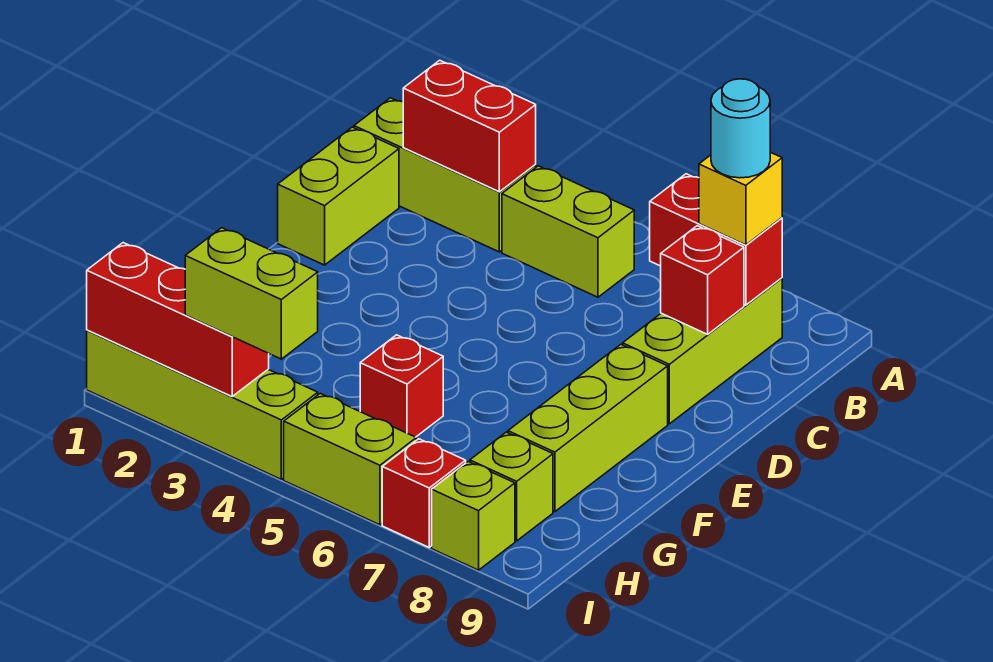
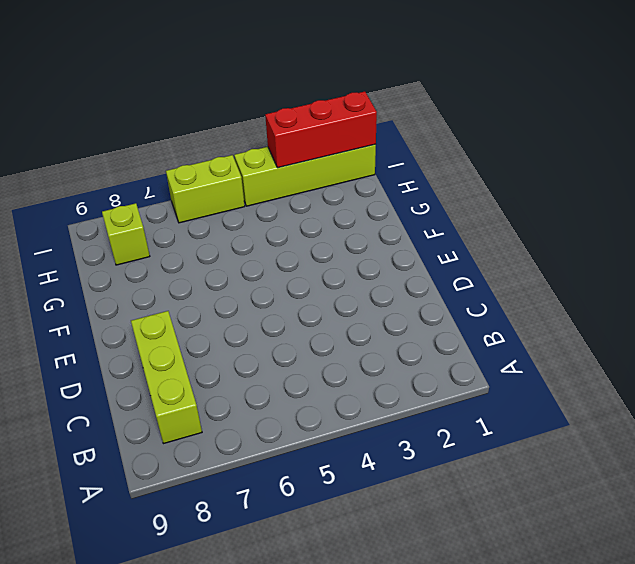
none -> lime 1x3 brick [354,98,536,252]
none -> lime 1x2 brick [502,166,634,297]
none -> lime 1x2 brick [278,127,399,265]

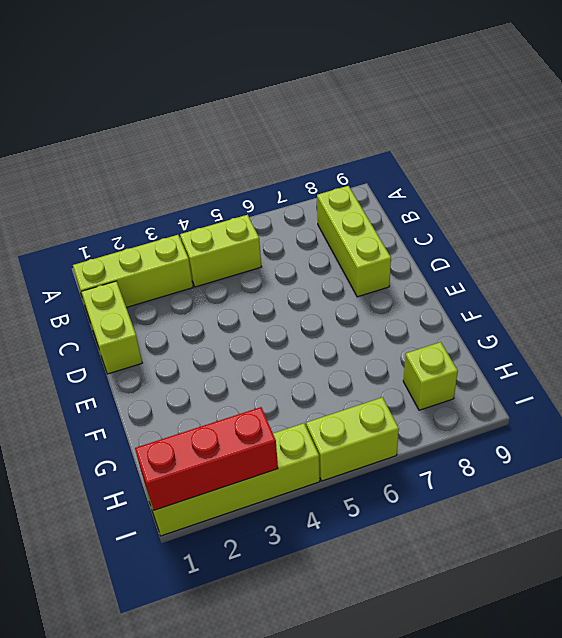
none -> lime 1x3 brick [508,344,668,512]
none -> red 1x1 brick [360,335,443,437]
none -> red 1x1 brick [382,439,466,547]

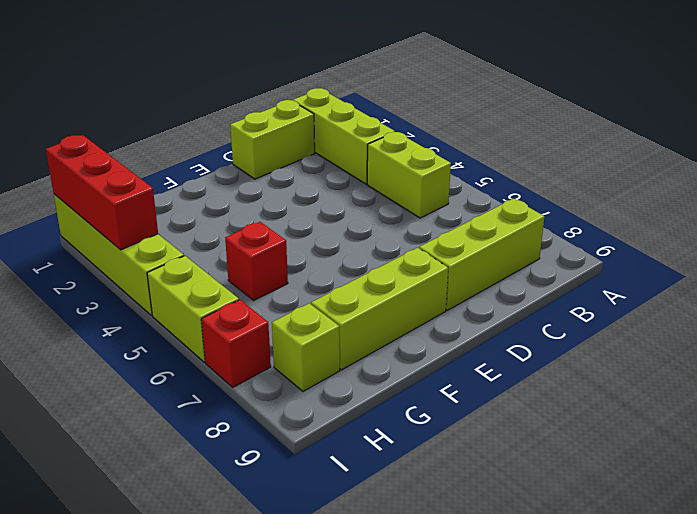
none -> lime 1x1 brick [432,462,515,570]
none -> red 1x2 brick [403,60,536,192]
none -> red 1x2 brick [650,174,782,305]

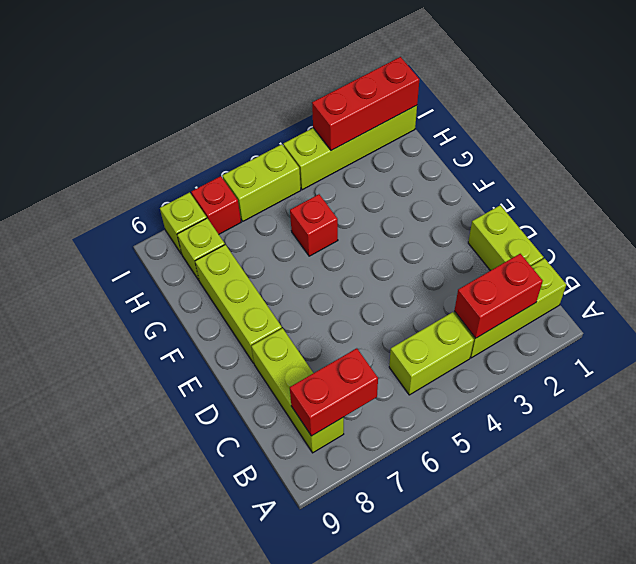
none -> red 1x1 brick [661,226,744,334]
none -> yellow 1x1 brick [699,152,782,245]
none -> lime 1x2 brick [185,228,318,359]

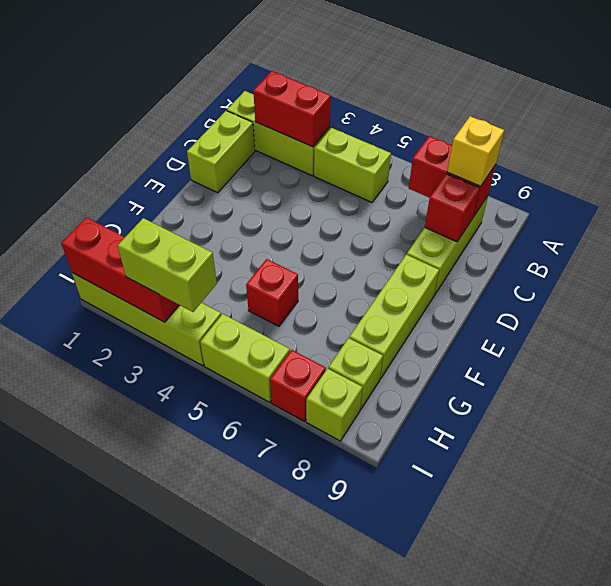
none -> cyan 1x1 round brick [711,79,770,178]

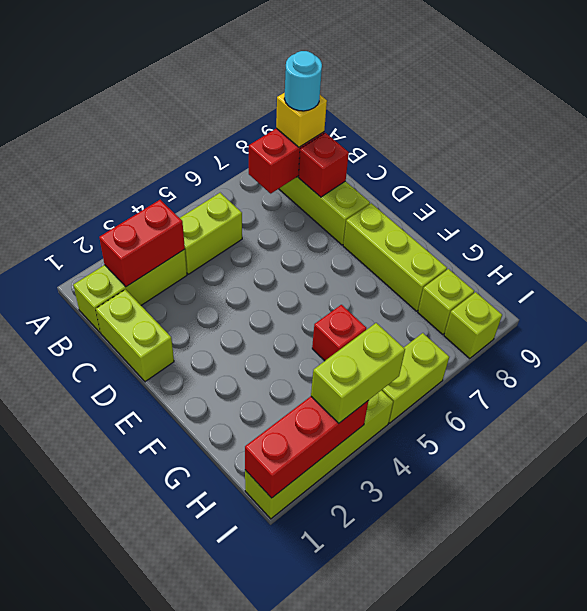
none -> red 1x1 brick [382,439,466,547]

